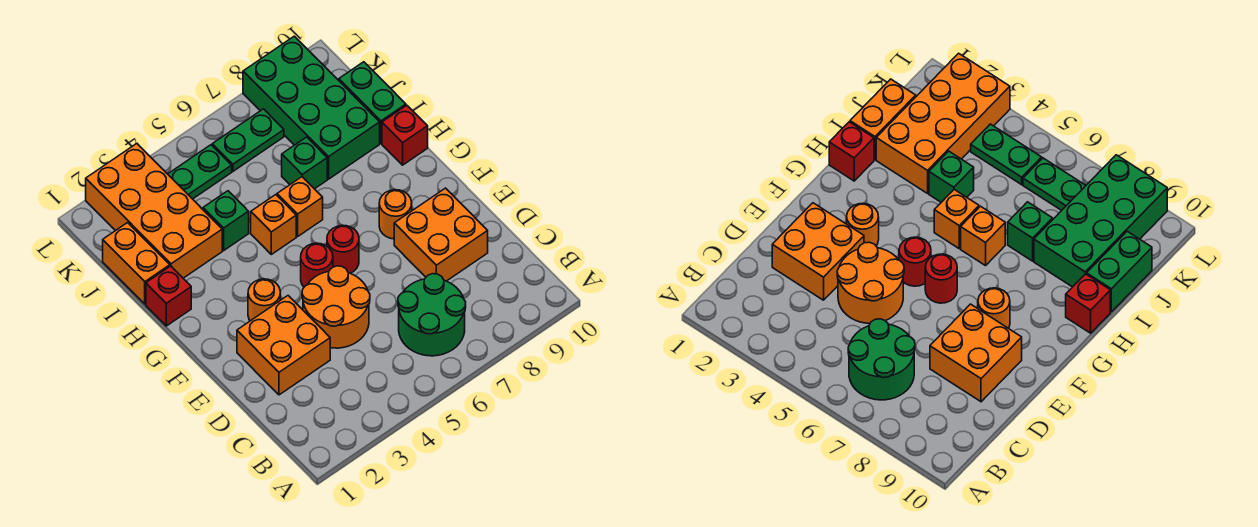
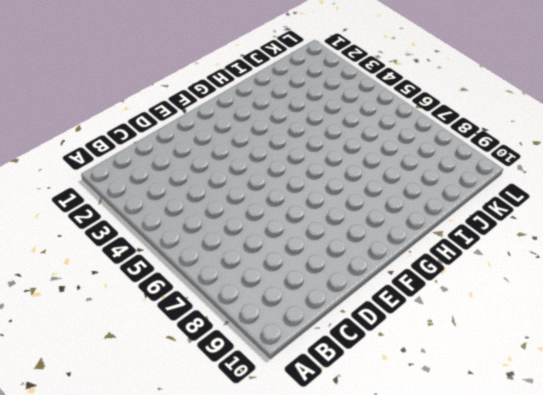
none -> green 2x2 round brick [398,274,466,356]
none -> orange 2x2 brick [237,296,330,395]
none -> orange 2x2 round brick [302,266,370,348]

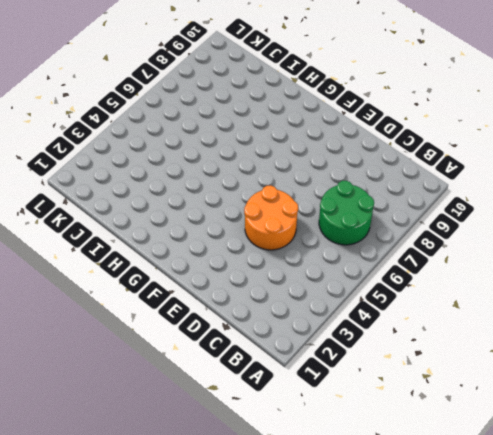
none -> orange 2x2 brick [237,296,330,395]
none -> orange 2x2 brick [394,188,488,281]
none -> orange 1x1 round brick [248,279,280,321]

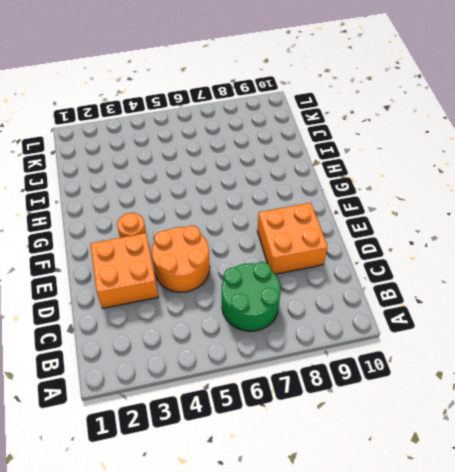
none -> red 1x1 round brick [301,243,333,287]
none -> red 1x1 round brick [327,225,359,273]
none -> orange 1x1 round brick [379,190,412,239]

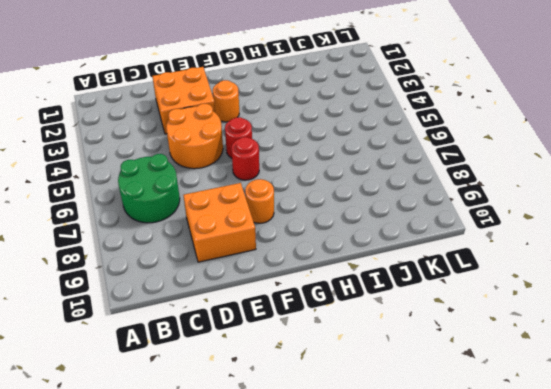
none -> red 1x1 brick [146,266,191,326]
none -> orange 1x1 brick [251,195,296,254]
none -> orange 1x1 brick [277,177,323,236]

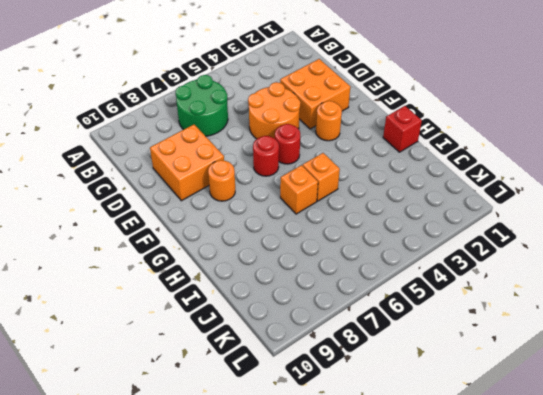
none -> red 1x1 brick [382,105,428,165]
none -> orange 1x2 brick [103,223,170,304]
none -> orange 2x4 brick [86,144,222,278]

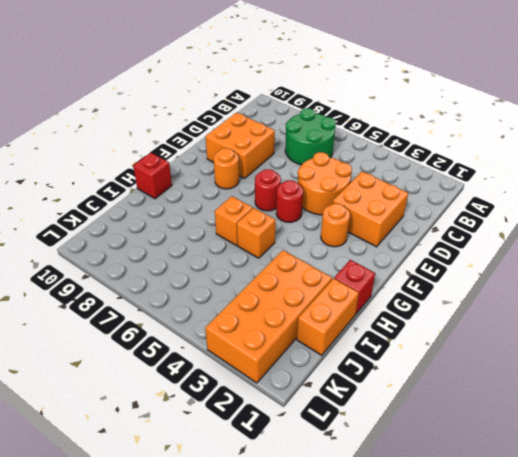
none -> green 1x1 brick [203,191,249,251]
none -> green 1x1 brick [282,137,327,189]
none -> green 2x4 brick [243,36,380,179]

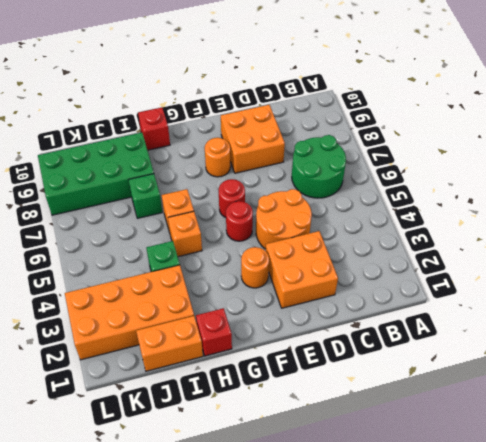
none -> green 1x2 brick [339,62,406,143]
none -> green 1x2 plate [168,145,232,199]
none -> green 1x2 plate [212,109,284,171]

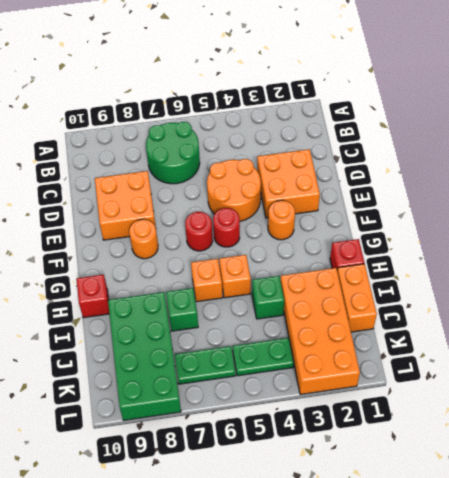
none -> green 1x2 brick [339,62,406,143]

